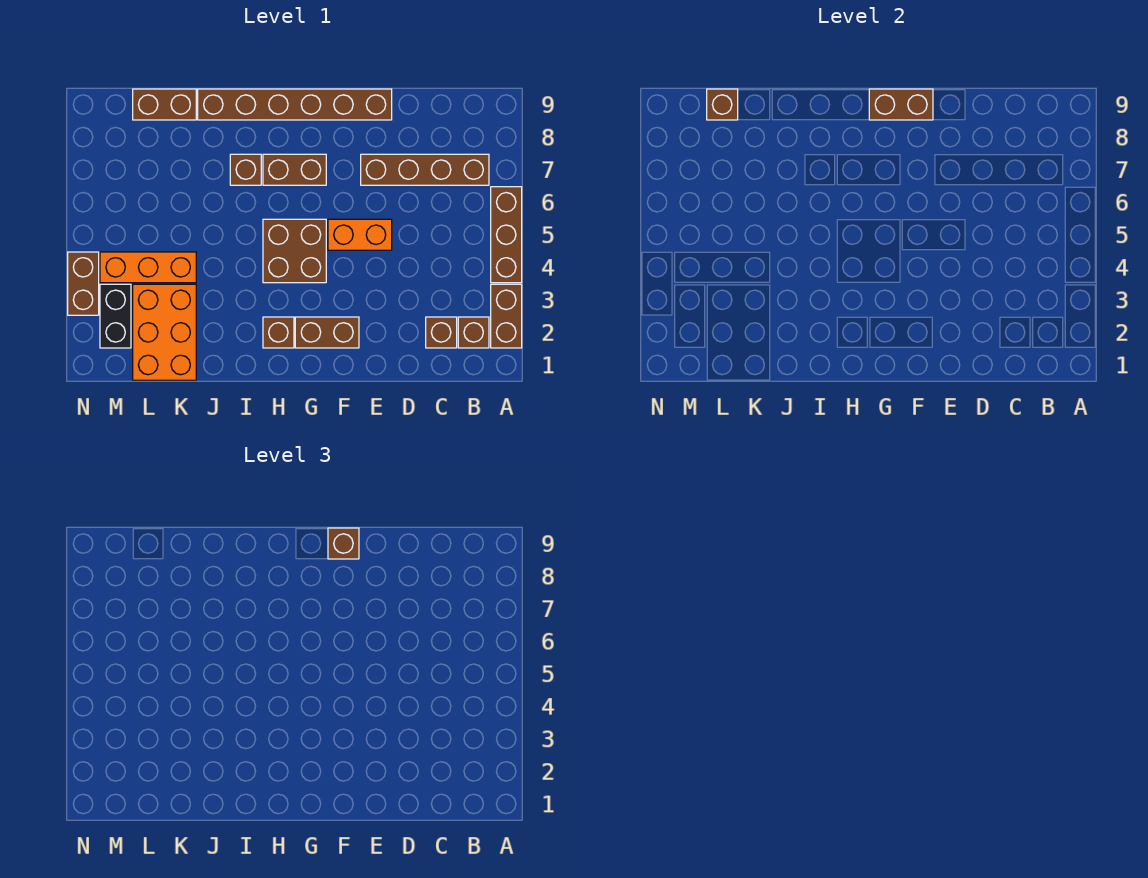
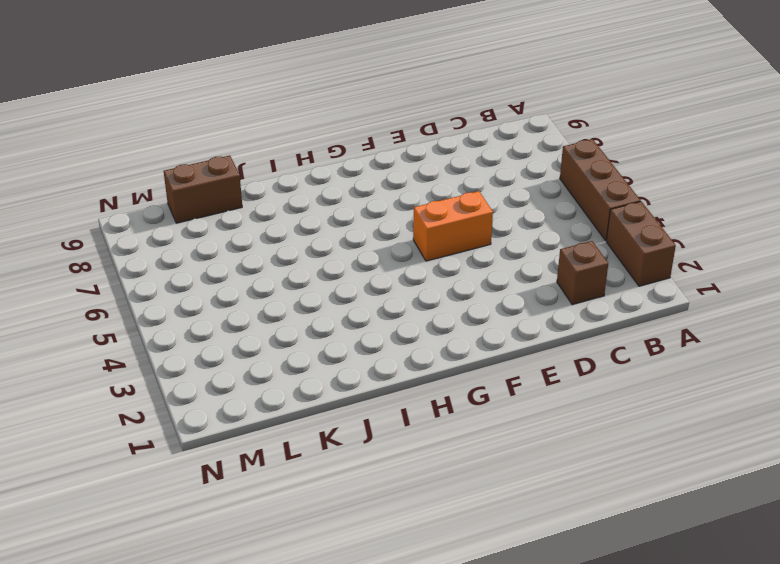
none -> brown 1x1 brick [458,317,489,348]
none -> brown 1x4 brick [361,154,489,185]
none -> brown 1x6 brick [198,89,392,120]

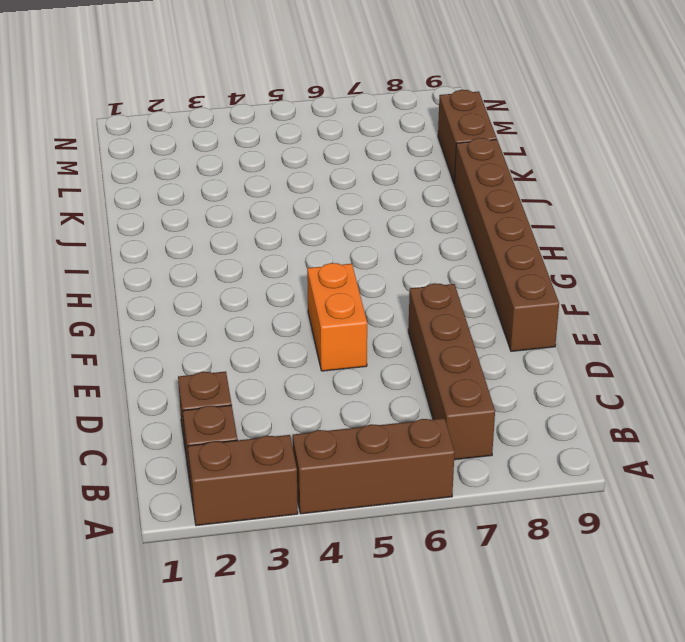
none -> brown 1x2 brick [295,317,359,348]
none -> brown 2x2 brick [263,219,326,283]
none -> brown 1x2 brick [263,154,326,185]

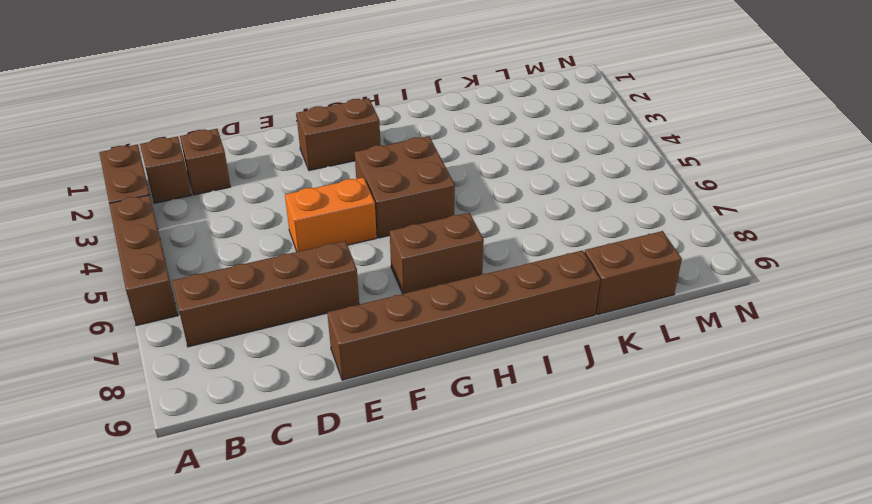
none -> brown 1x1 brick [263,317,294,348]
none -> brown 1x1 brick [230,154,261,185]
none -> orange 2x3 brick [133,284,196,380]

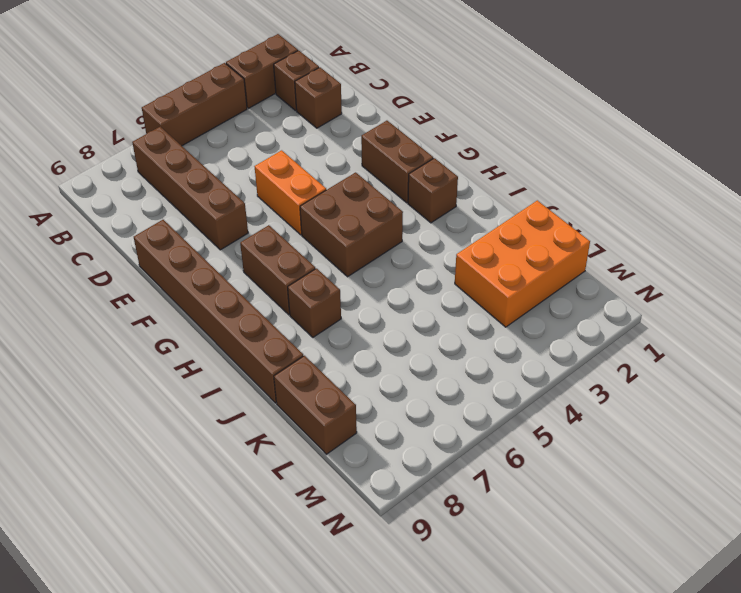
none -> orange 1x3 brick [100,252,196,283]
none -> black 1x2 brick [100,284,131,348]
none -> brown 1x2 brick [68,252,99,315]

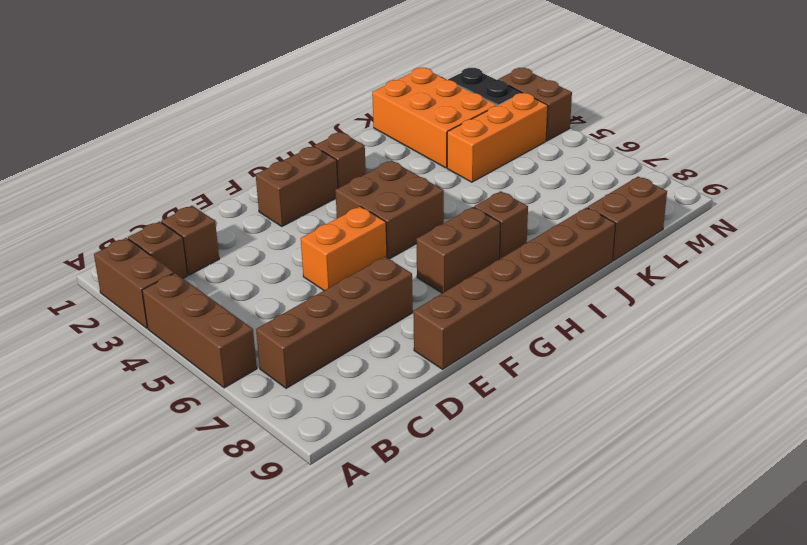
none -> brown 1x2 brick [869,89,933,120]
none -> brown 1x1 brick [707,89,738,120]
none -> brown 1x1 brick [328,528,359,559]

